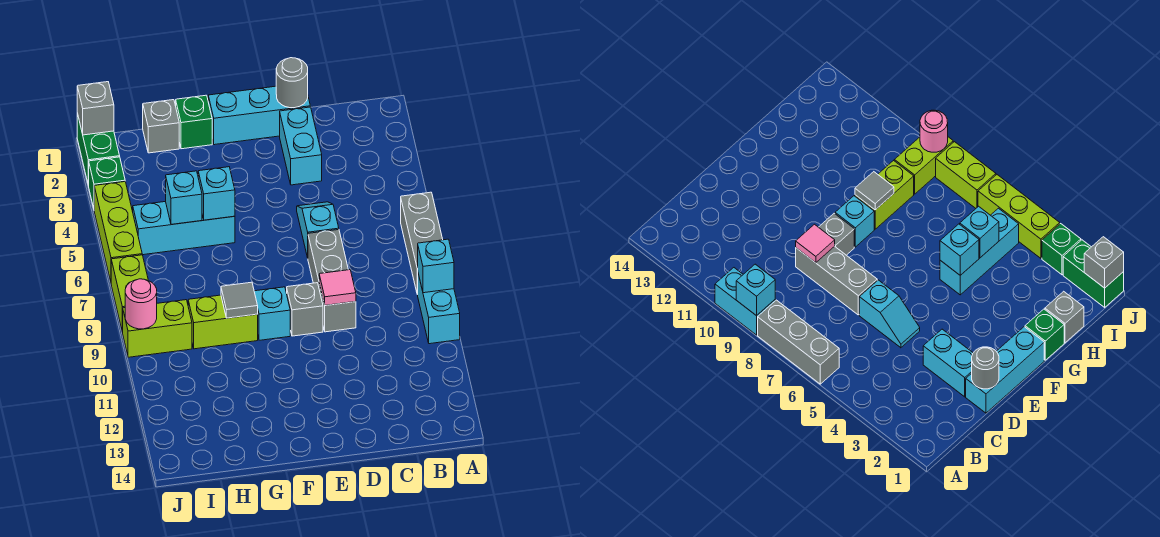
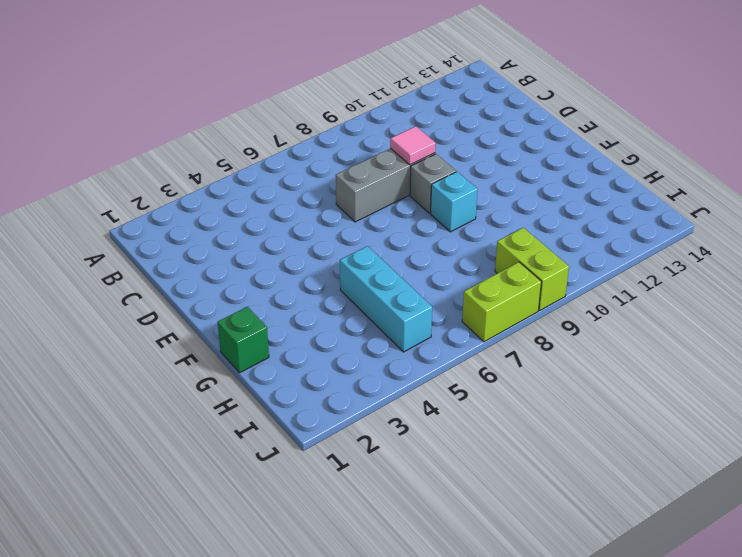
none -> grey 1x3 brick [401,192,443,294]
none -> cyan 1x2 brick [417,274,460,344]
none -> cyan 1x3 brick [208,86,310,145]

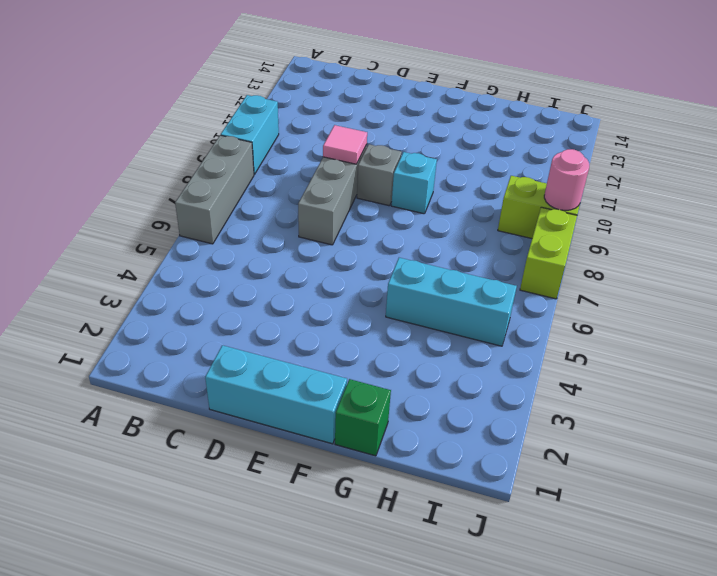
none -> cyan 1x2 brick [280,107,322,185]
none -> cyan 1x2 slope [297,202,339,258]
none -> lime 1x2 brick [188,295,258,349]

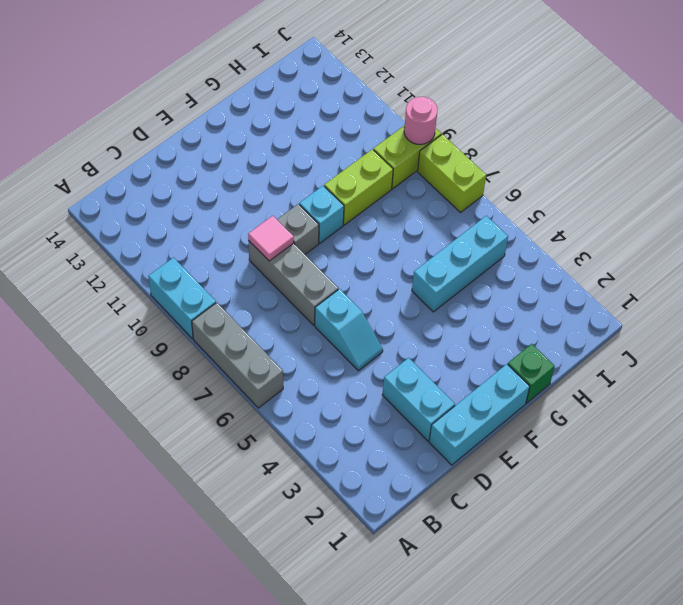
none -> grey 1x1 brick [143,100,179,153]
none -> green 1x2 brick [77,113,120,186]
none -> green 1x1 brick [89,157,125,208]

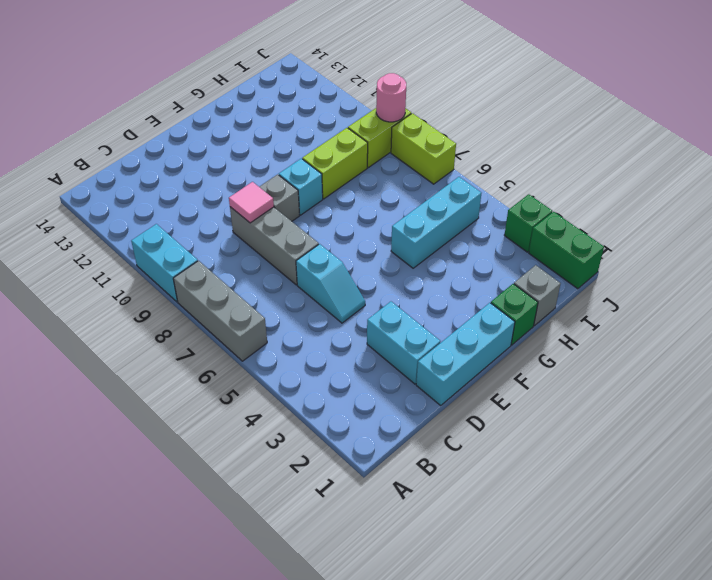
none -> lime 1x3 brick [94,182,142,281]
none -> cyan 1x1 brick [417,239,454,293]
none -> grey 1x1 round brick [276,58,308,108]

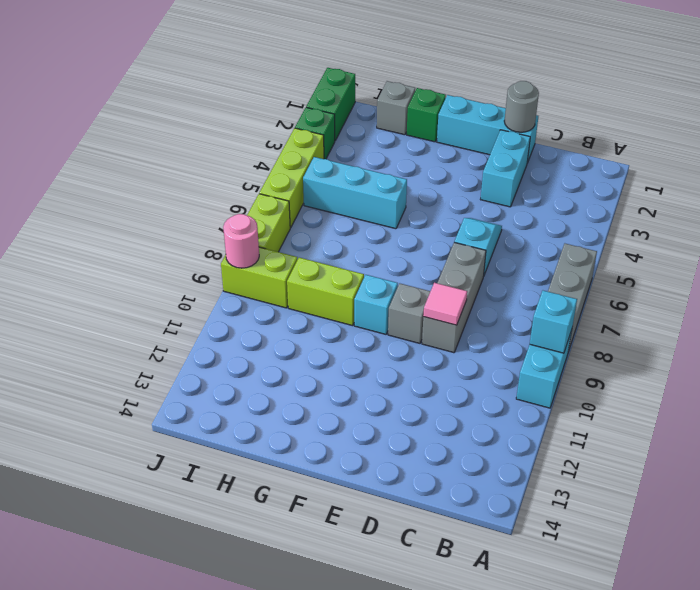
none -> cyan 1x1 brick [198,167,235,220]
none -> grey 1x1 tile [221,282,258,318]
none -> cyan 1x1 brick [166,171,202,225]

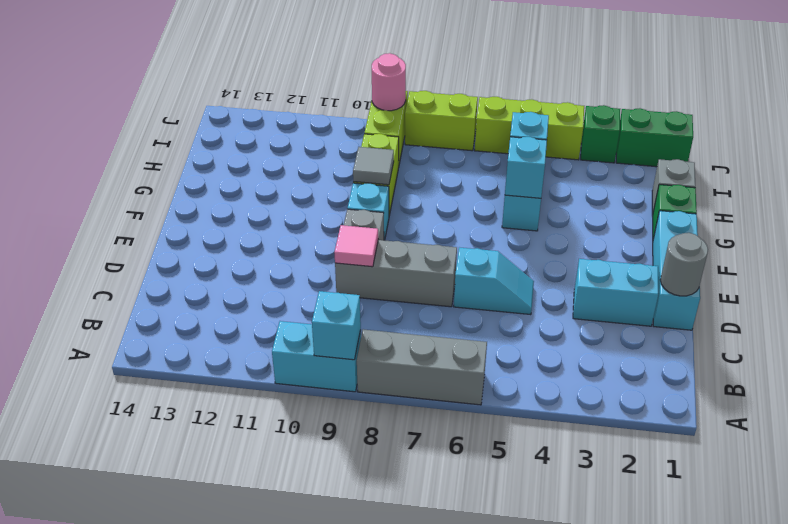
none -> grey 1x1 brick [77,82,114,135]

